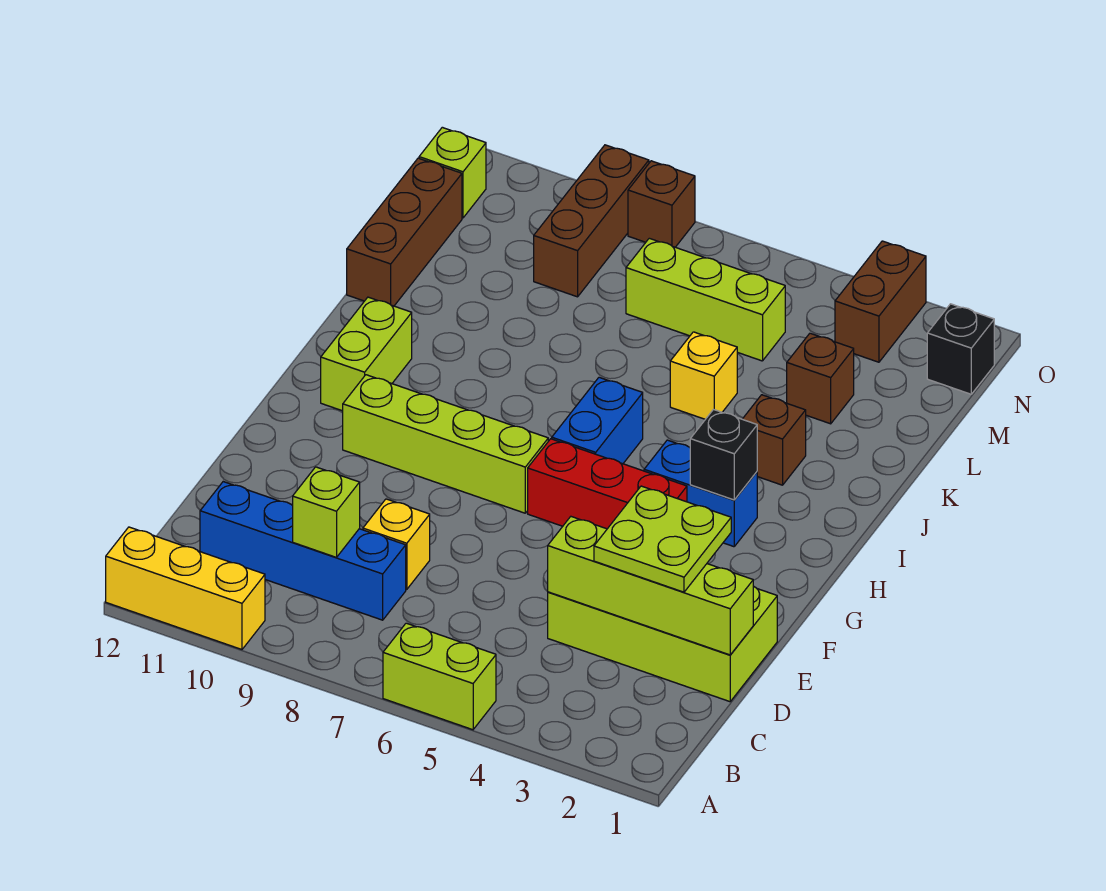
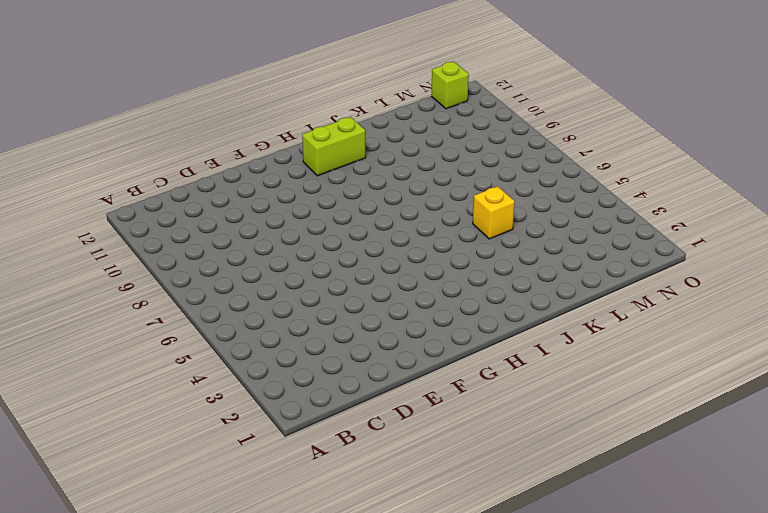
none -> lime 1x2 brick [383,623,496,730]
none -> yellow 1x3 brick [106,527,265,649]
none -> blue 1x4 brick [200,482,406,620]

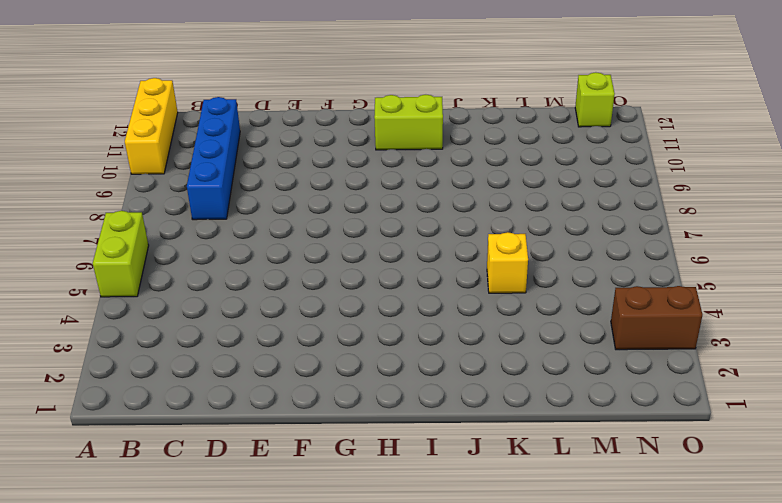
none -> lime 2x4 brick [548,586,777,702]
none -> yellow 1x1 brick [363,499,430,589]
none -> red 1x3 brick [528,439,687,529]

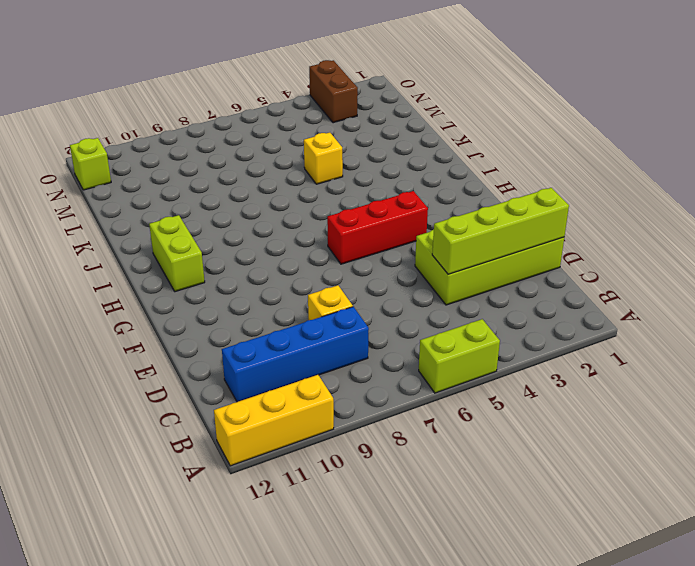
none -> lime 1x4 brick [343,375,548,513]
none -> blue 1x2 brick [644,440,757,547]
none -> blue 1x2 brick [552,377,643,464]

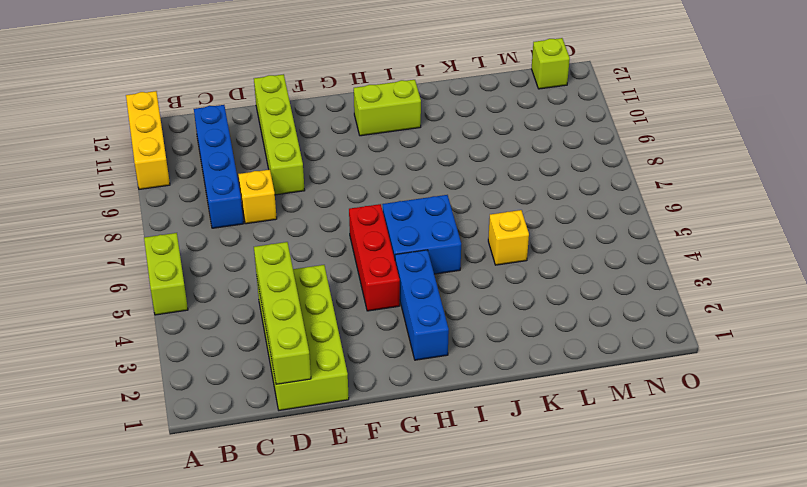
lime 1x4 brick [254,74,305,195] -> lime 1x4 brick moved to [343,375,548,513]
blue 1x3 brick [395,250,449,360] -> blue 1x2 brick [644,440,757,547]
blue 2x2 brick [382,195,461,274] -> blue 1x2 brick [552,377,643,464]
none -> brown 1x1 brick [743,395,806,485]
none -> brown 1x3 brick [347,158,462,306]
none -> brown 1x1 brick [787,333,854,424]

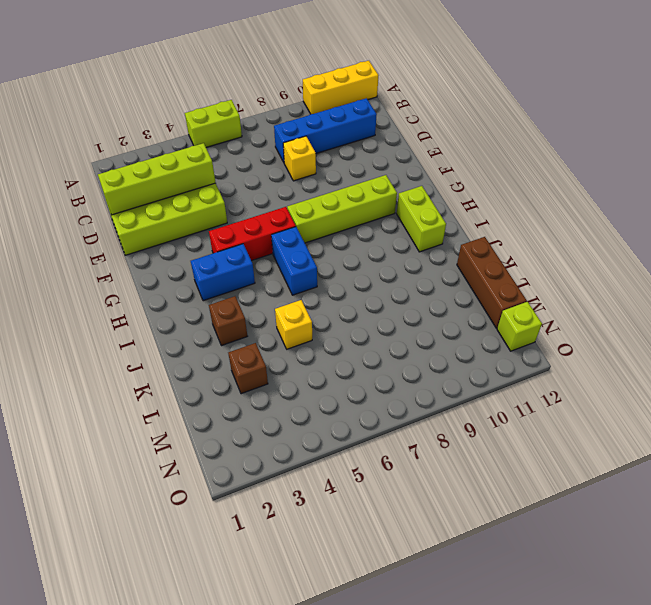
none -> lime 1x3 brick [626,238,785,361]
none -> brown 1x3 brick [534,145,649,297]
none -> black 1x1 brick [927,304,995,394]

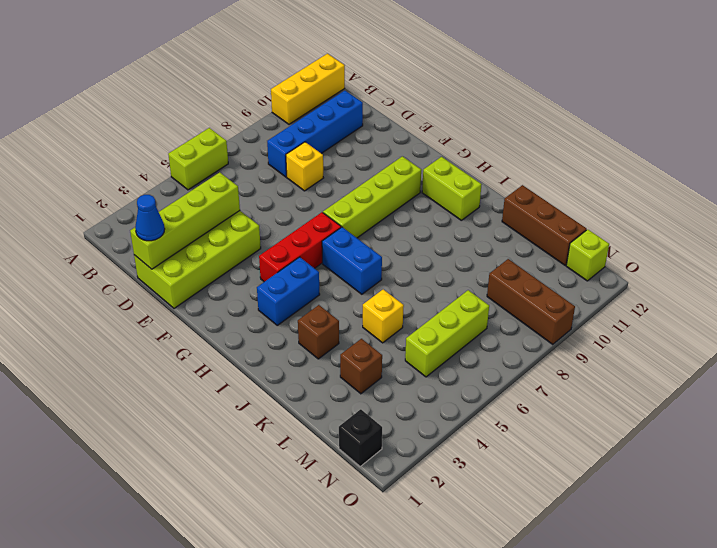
blue 1x1 cone [135,195,165,241] -> none
none -> brown 1x2 brick [835,241,926,362]
none -> brown 1x1 brick [628,161,695,247]
none -> lime 1x1 brick [293,467,360,557]

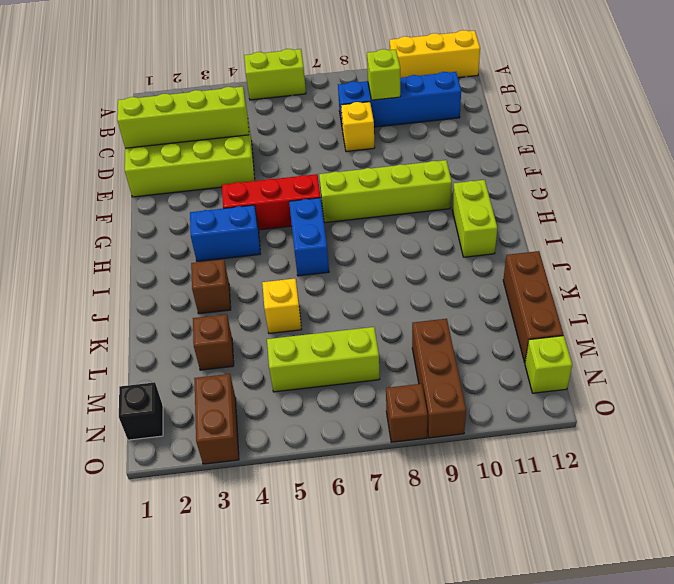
none -> black 1x1 brick [690,410,757,500]
none -> lime 2x2 plate [594,486,731,592]

